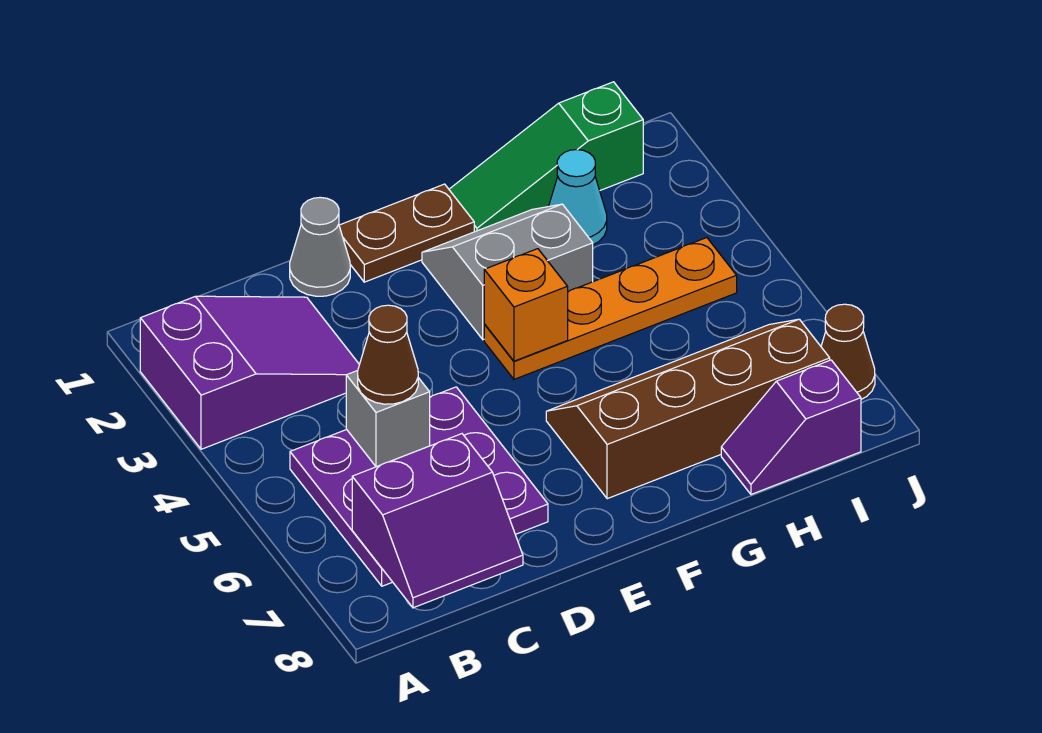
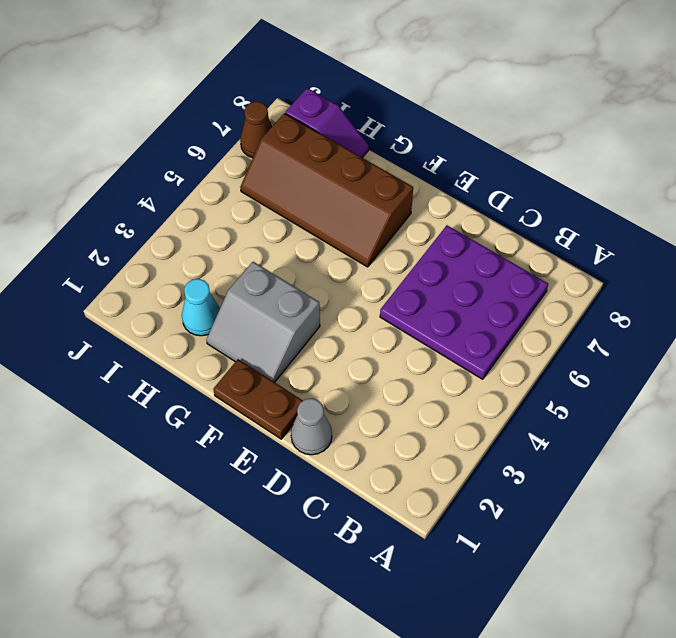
none -> purple 2x3 slope [140,296,359,449]
none -> orange 1x4 plate [484,238,737,379]
none -> green 1x3 slope [449,82,643,232]

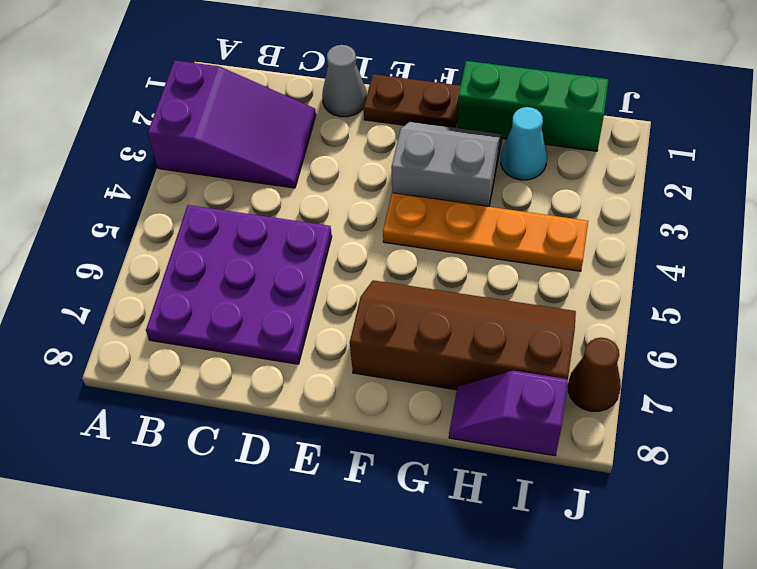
green 1x3 brick [457,61,609,151] -> green 1x3 slope [449,82,643,232]
none -> purple 2x2 slope [352,434,523,608]
none -> grey 1x1 brick [346,371,430,467]
none -> orange 1x1 brick [484,249,568,361]

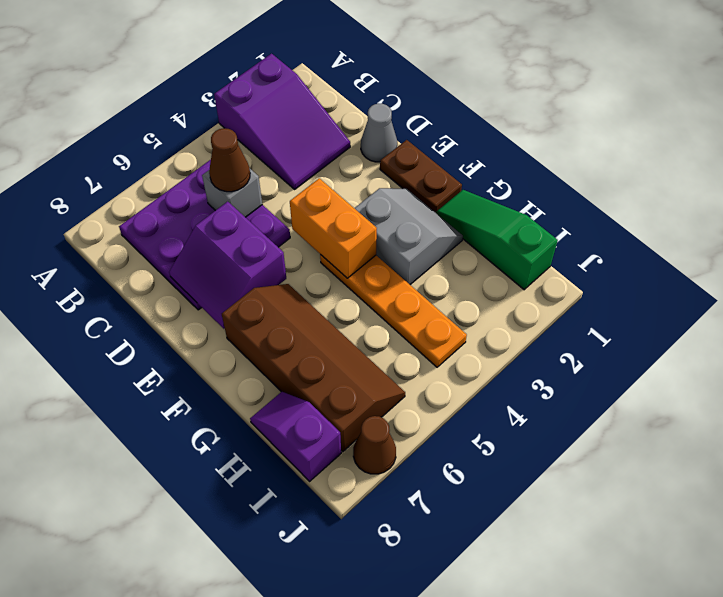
purple 2x2 slope [169,202,286,329] -> purple 2x2 slope moved to [352,434,523,608]
orange 1x2 brick [290,178,377,278] -> orange 1x1 brick [484,249,568,361]
none -> cyan 1x1 cone [549,150,607,245]

